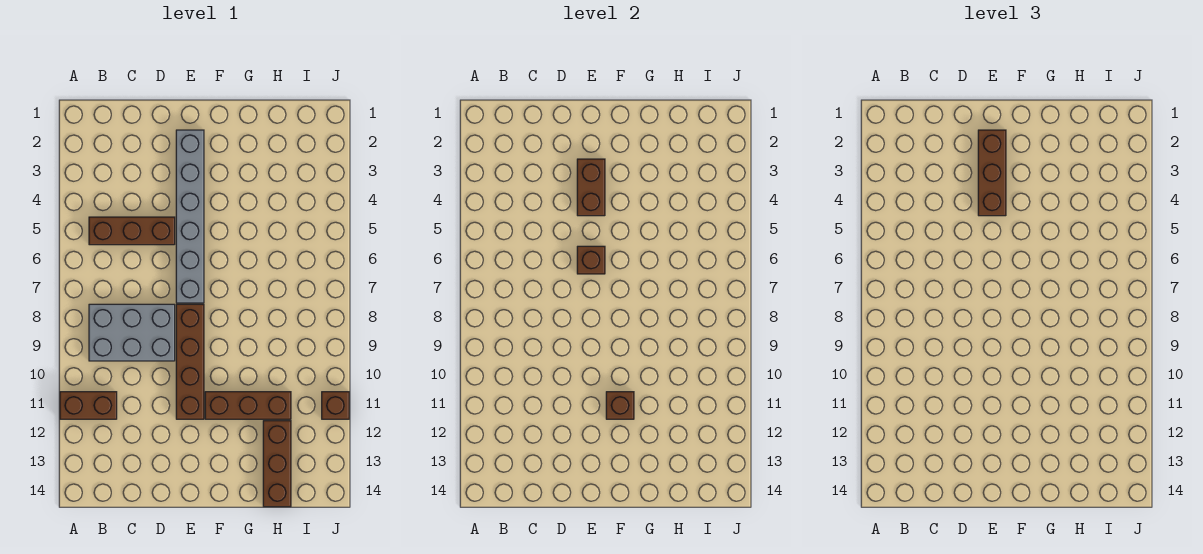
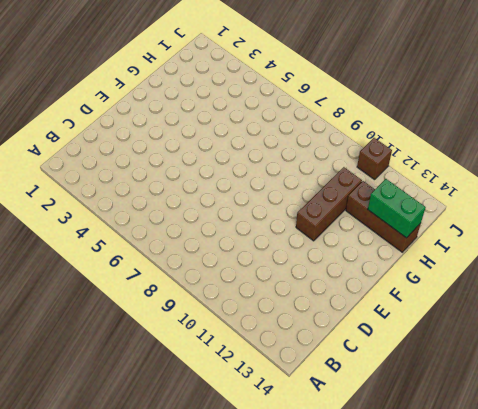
green 1x2 brick [368,179,426,238] -> none
none -> brown 1x2 brick [60,392,117,419]
none -> brown 1x3 brick [89,217,175,245]
none -> grey 2x3 brick [89,304,175,361]

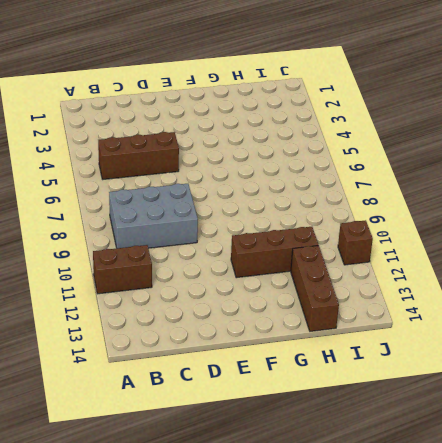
none -> grey 1x6 brick [176,130,204,303]
none -> brown 1x4 brick [176,304,204,419]
none -> brown 1x2 brick [577,159,605,216]

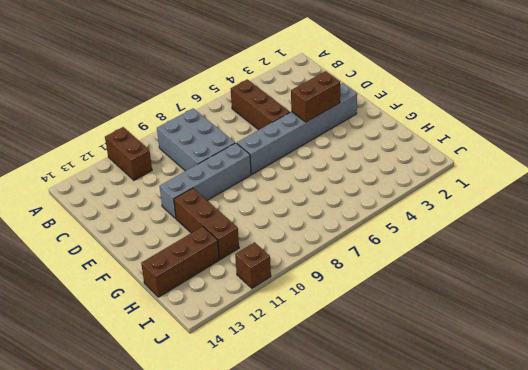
grey 1x4 brick [159,143,251,218] -> brown 1x4 brick [176,304,204,419]
none -> brown 1x1 brick [577,246,605,274]
none -> brown 1x1 brick [606,392,634,419]
none -> brown 1x3 brick [978,130,1006,216]

